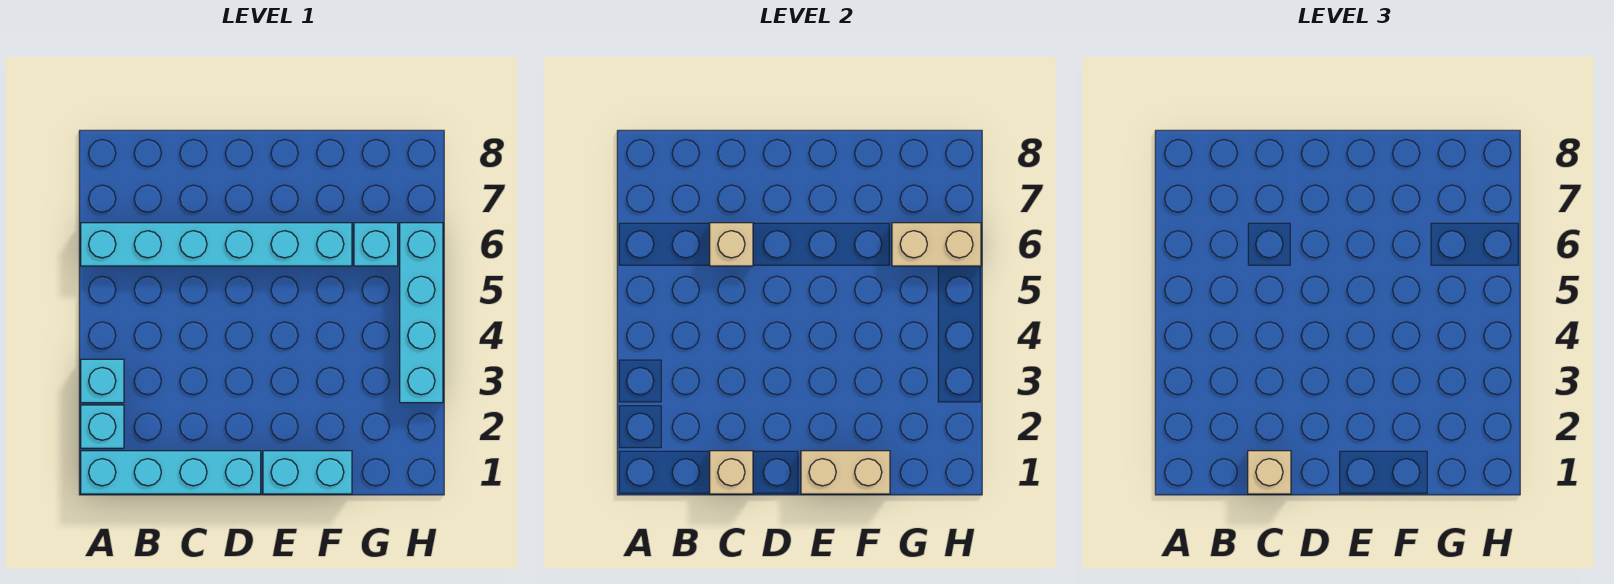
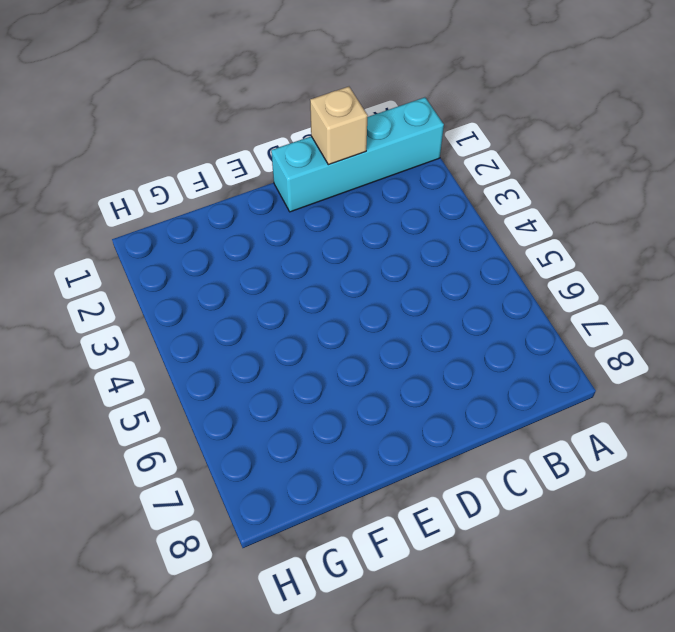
none -> cyan 1x1 brick [81,405,124,448]
none -> cyan 1x1 brick [81,359,124,403]
none -> cyan 1x6 brick [81,223,352,266]

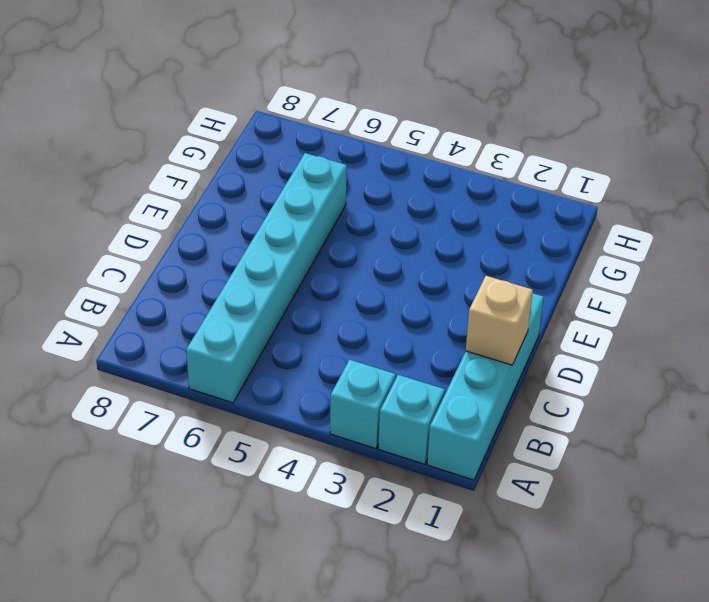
none -> cyan 1x2 brick [263,451,352,494]
none -> cyan 1x1 brick [354,223,398,266]
none -> cyan 1x4 brick [400,223,443,403]

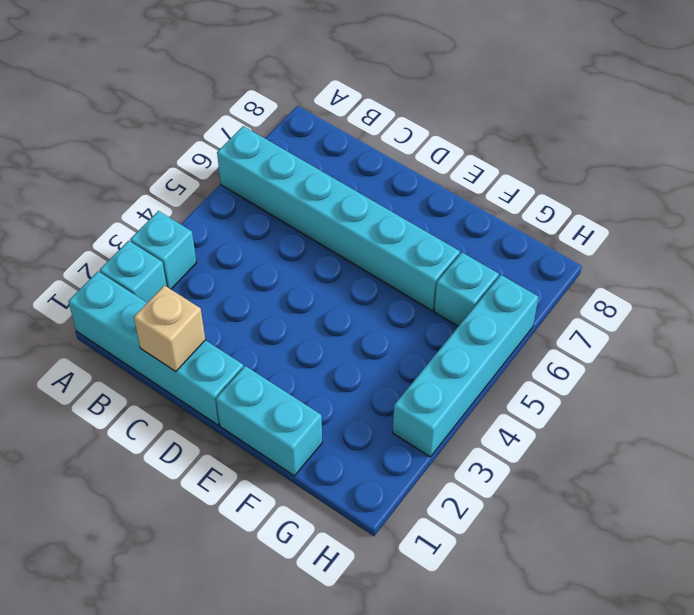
none -> tan 1x1 brick [710,223,753,266]
none -> tan 1x2 brick [801,451,890,494]
none -> tan 1x2 brick [892,223,981,266]

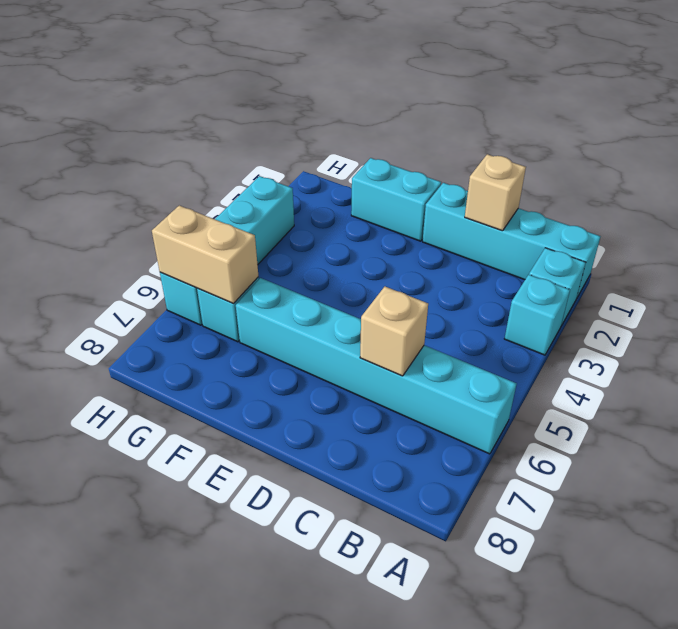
none -> tan 1x2 brick [801,451,890,494]
none -> tan 1x1 brick [1248,451,1291,494]

